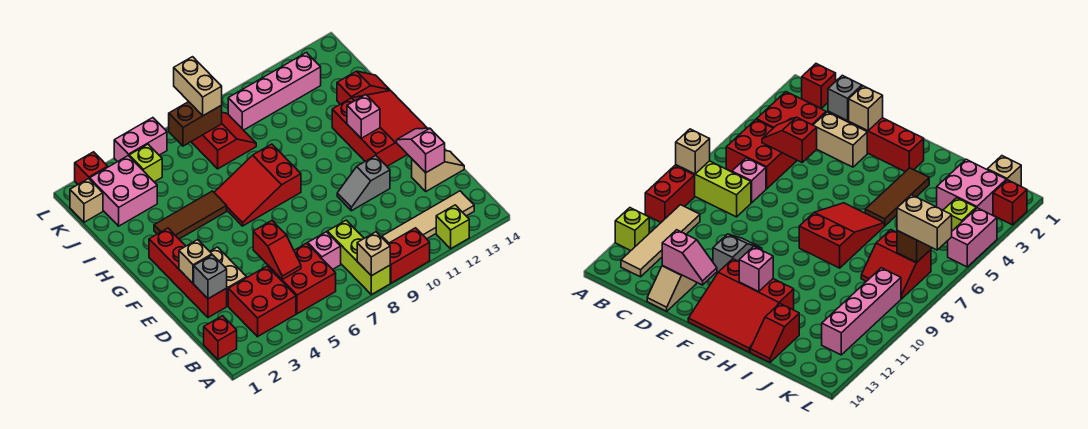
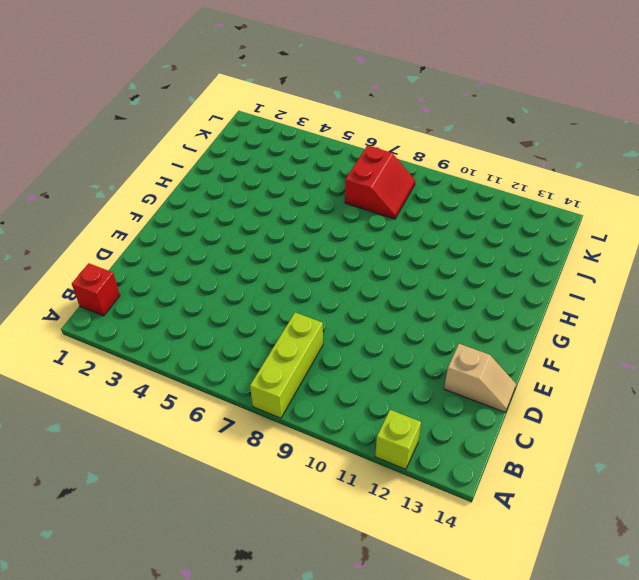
none -> red 1x2 brick [388,228,430,283]
none -> red 2x2 brick [228,266,296,337]
none -> red 2x2 brick [268,243,336,314]
none -> tan 1x4 tile [382,191,474,243]

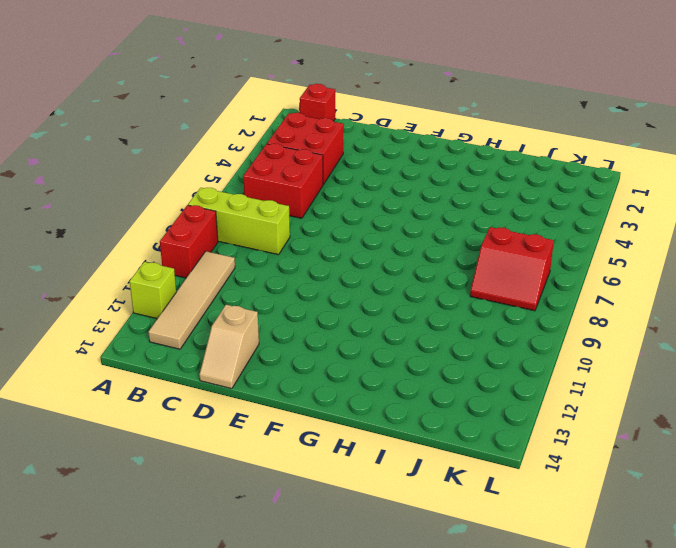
none -> pink 1x1 brick [308,232,341,269]
none -> red 1x4 brick [149,228,227,318]
none -> tan 1x2 brick [210,247,247,306]
none -> grey 1x2 slope [337,156,390,211]

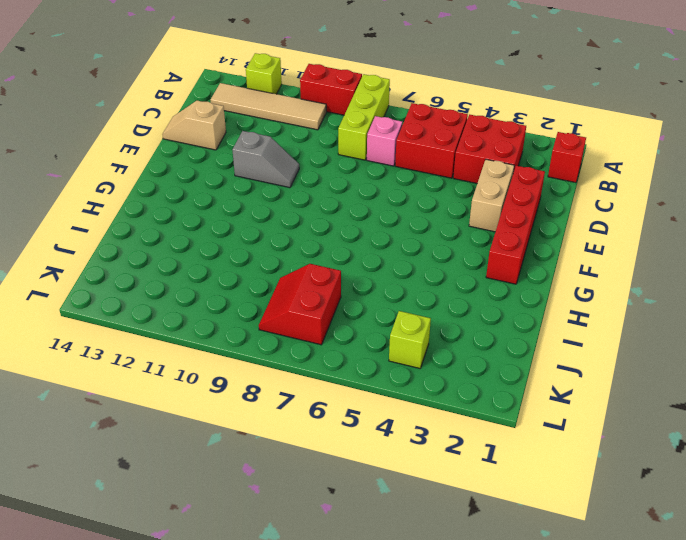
none -> red 3x3 slope [332,91,427,166]
none -> red 2x3 slope [214,144,301,226]
none -> brown 1x3 tile [154,191,227,239]
none -> red 1x2 slope [337,71,390,104]

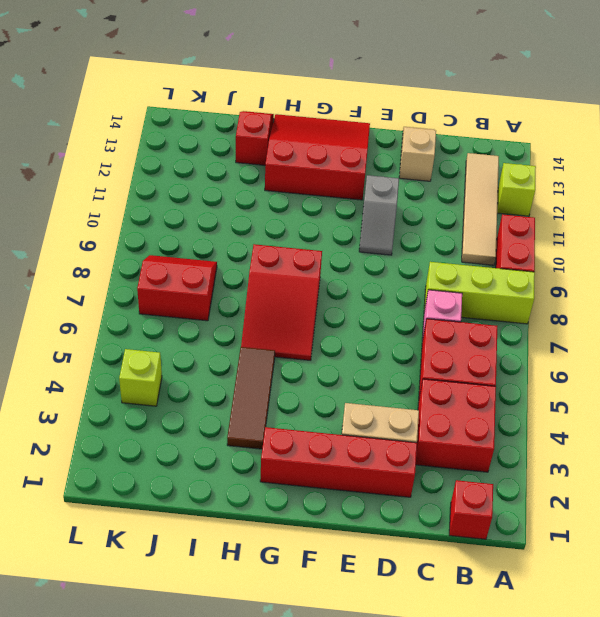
none -> pink 2x2 brick [90,156,157,226]
none -> tan 1x1 brick [70,179,103,222]
none -> pink 1x4 brick [228,53,321,130]
none -> red 1x1 brick [75,152,108,184]

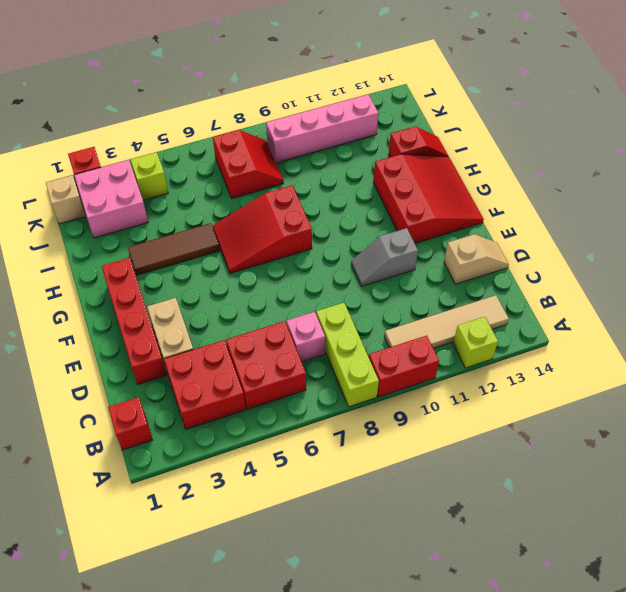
none -> pink 1x2 brick [114,118,167,162]
none -> tan 1x1 brick [357,232,390,276]
none -> red 1x2 slope [253,221,301,279]
none -> grey 1x1 brick [194,255,227,299]

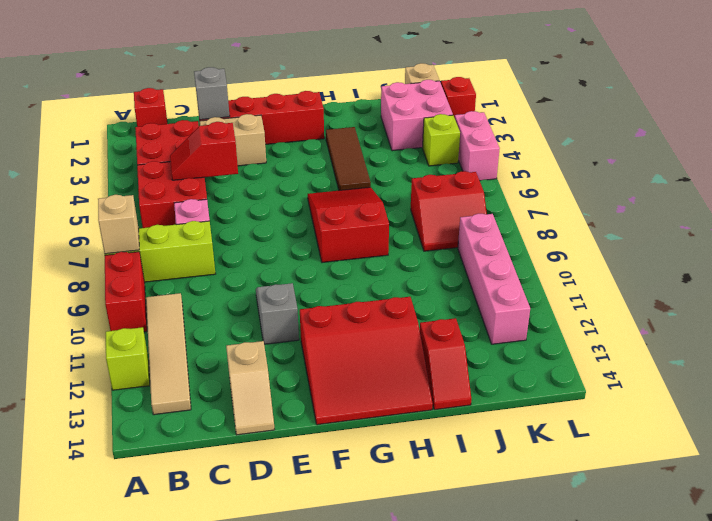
none -> pink 1x2 slope [397,128,445,173]
none -> tan 1x1 brick [179,240,212,283]
none -> pink 1x1 brick [347,95,380,138]
none -> brown 1x2 brick [169,102,222,146]

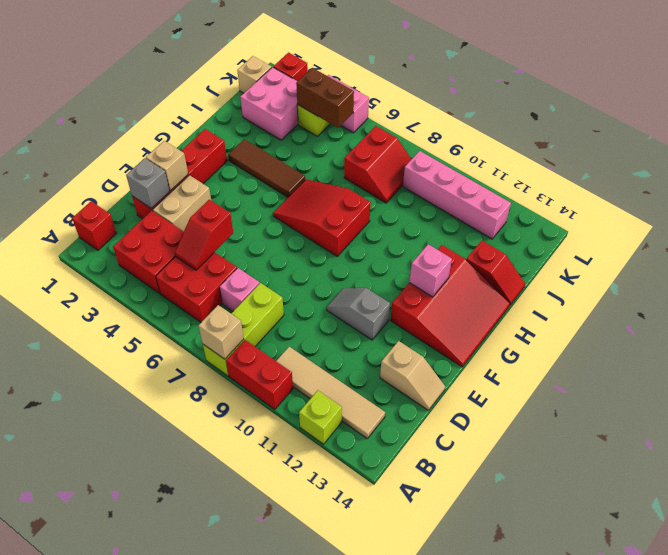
brown 1x2 brick [296,68,354,128] -> brown 1x2 brick moved to [169,102,222,146]
none -> pink 1x2 slope [397,128,445,173]
none -> tan 1x2 brick [174,57,222,116]

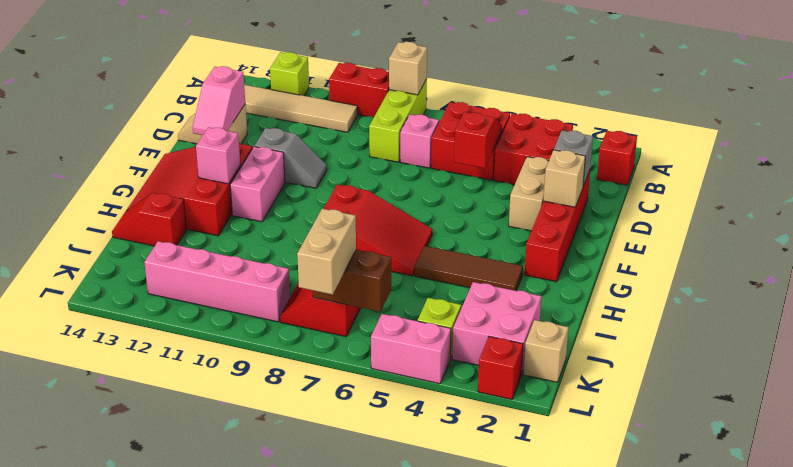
pink 1x2 brick [230,147,285,222] -> none

